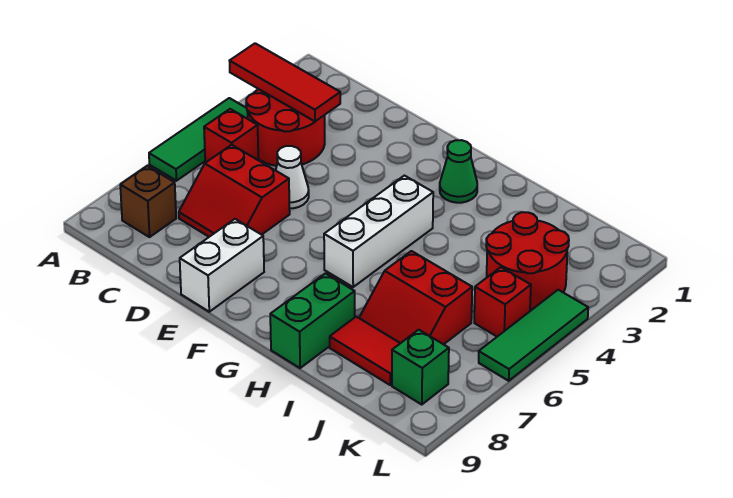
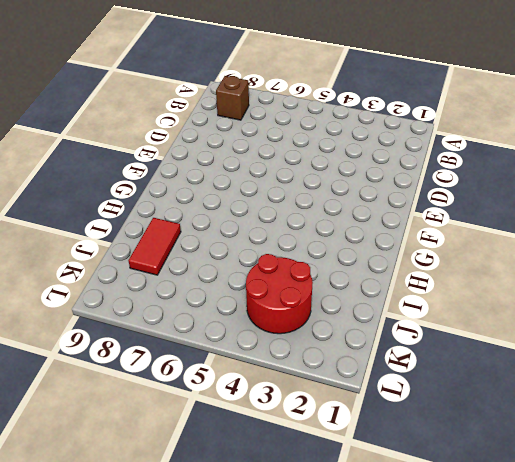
none -> green 1x3 tile [149,98,248,181]
none -> red 2x2 round brick [246,89,325,166]
none -> red 1x1 brick [204,109,258,163]

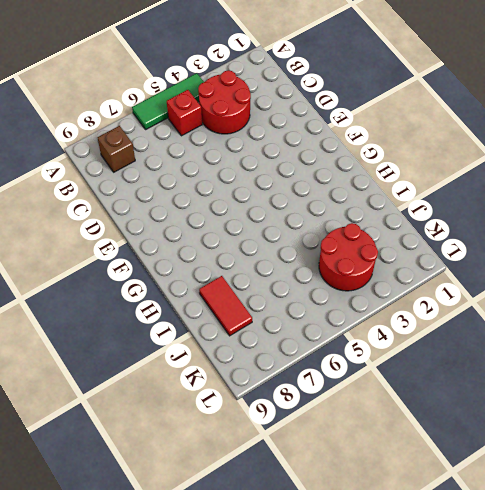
none -> red 2x2 slope [179,145,290,237]
none -> white 1x1 cone [276,146,309,209]
none -> white 1x2 brick [180,219,264,312]

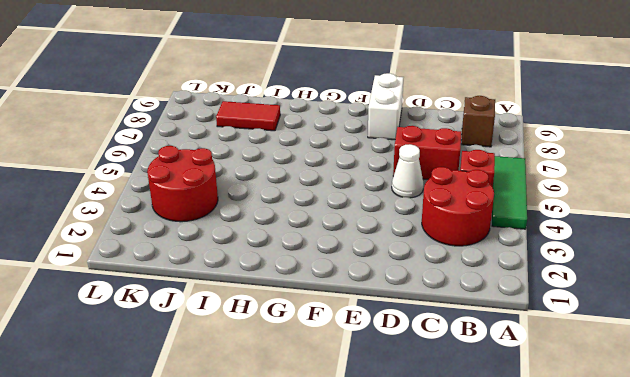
none -> green 1x1 cone [440,140,477,203]
none -> white 1x3 brick [324,176,433,287]
none -> green 1x2 brick [270,273,355,368]

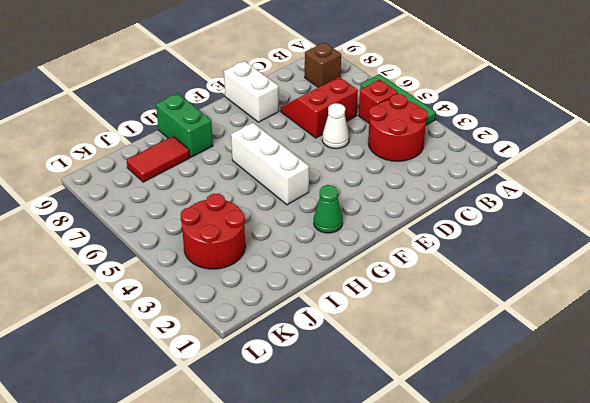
none -> red 2x2 slope [359,251,472,344]
none -> red 1x1 brick [474,267,531,337]
none -> green 1x1 brick [392,330,449,405]

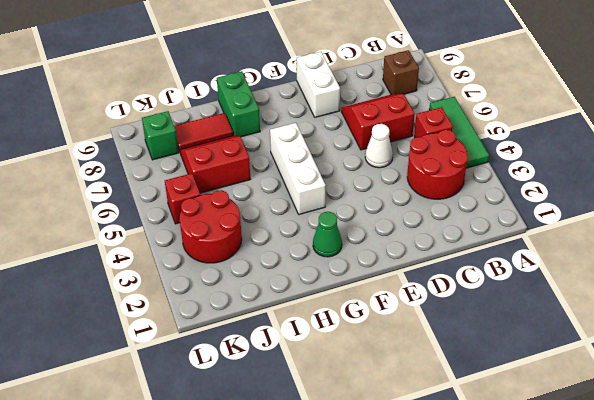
none -> green 1x3 tile [479,290,588,381]
none -> red 1x3 tile [230,43,340,121]

